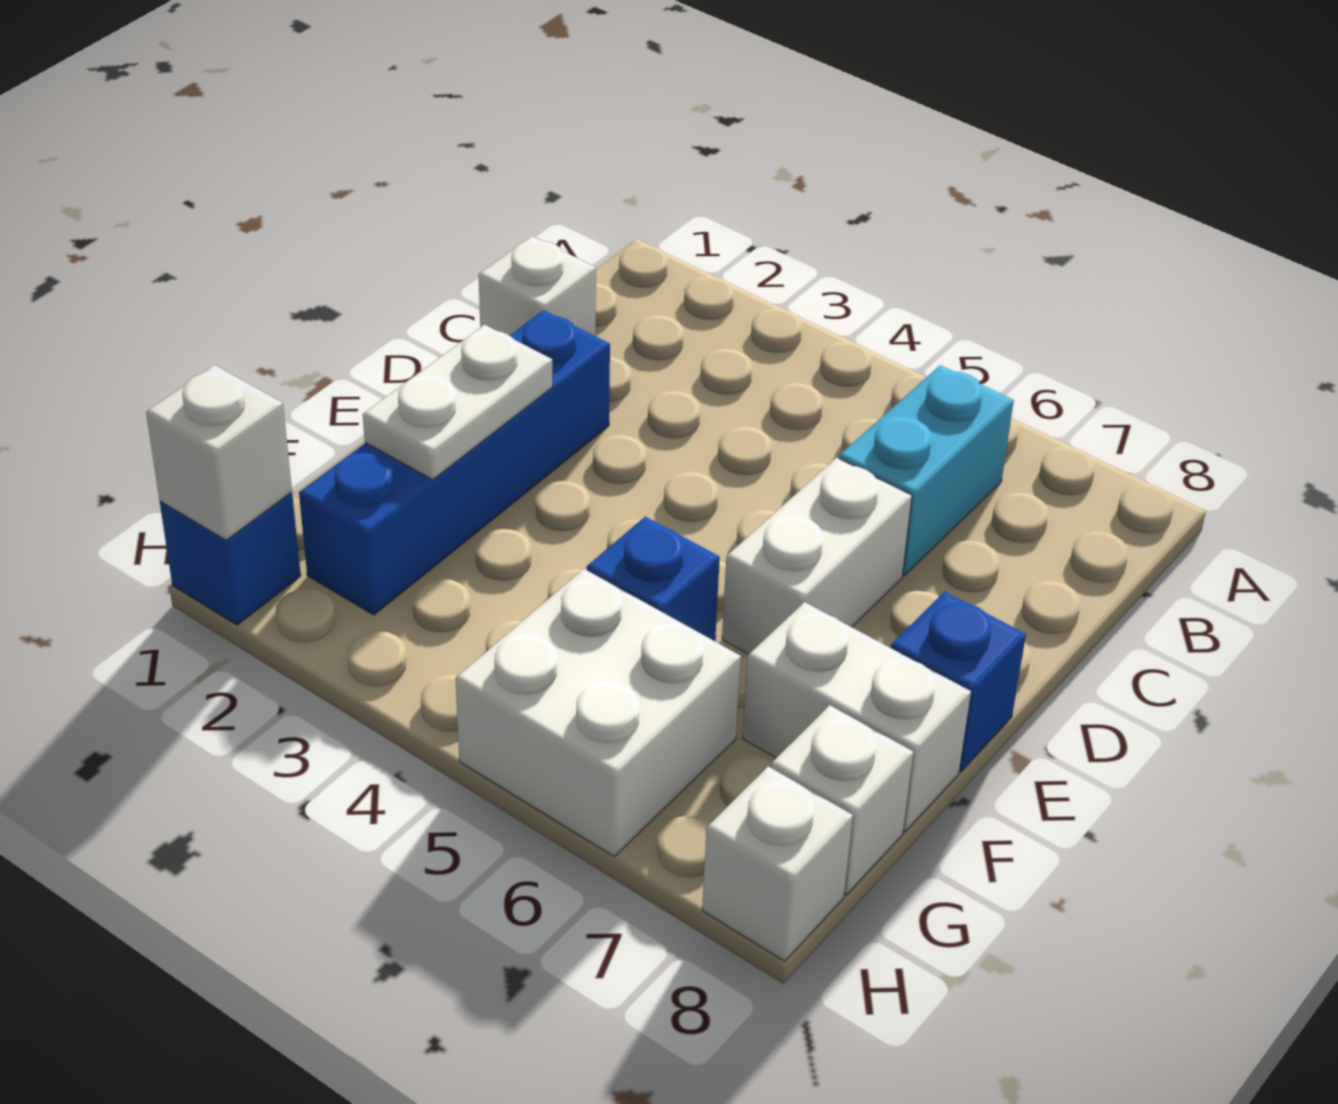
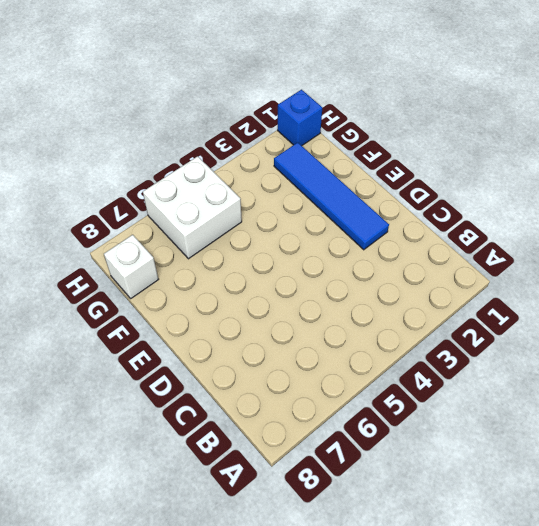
blue 1x4 tile [274,142,389,250] -> blue 1x4 brick [299,310,610,615]
none -> cyan 1x2 brick [839,365,1014,576]
none -> white 1x1 brick [479,236,596,336]
none -> white 1x2 brick [722,458,912,654]

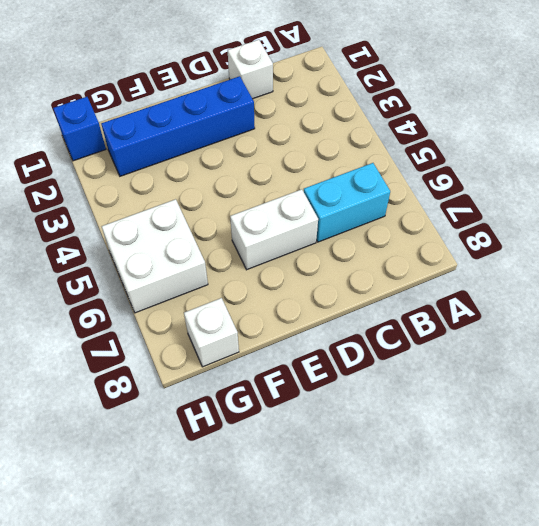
none -> blue 1x1 brick [891,592,1026,771]
none -> blue 1x1 brick [587,517,720,641]
none -> white 1x2 brick [742,602,971,832]

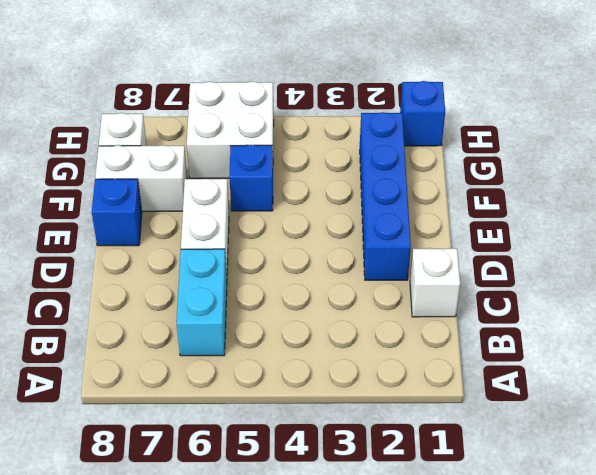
none -> white 1x1 brick [702,766,853,961]
none -> white 1x2 plate [363,325,553,480]
none -> white 1x1 brick [146,365,292,540]

